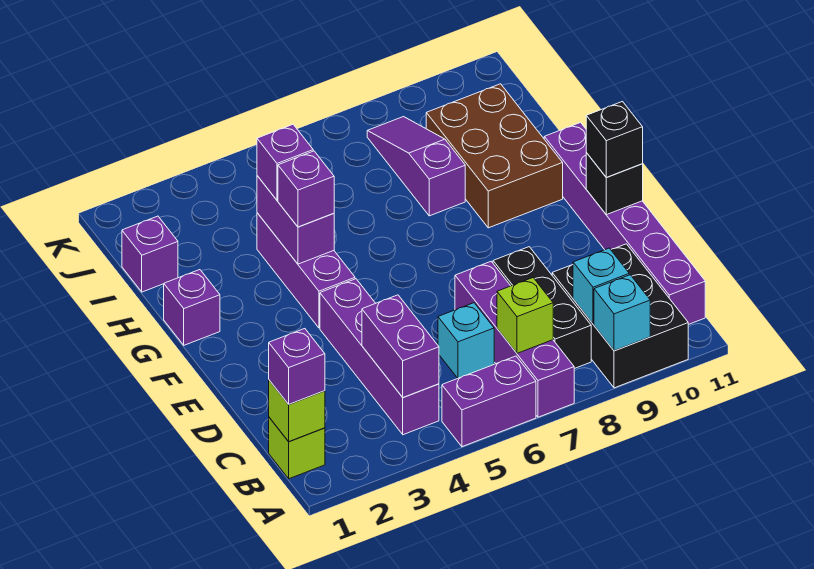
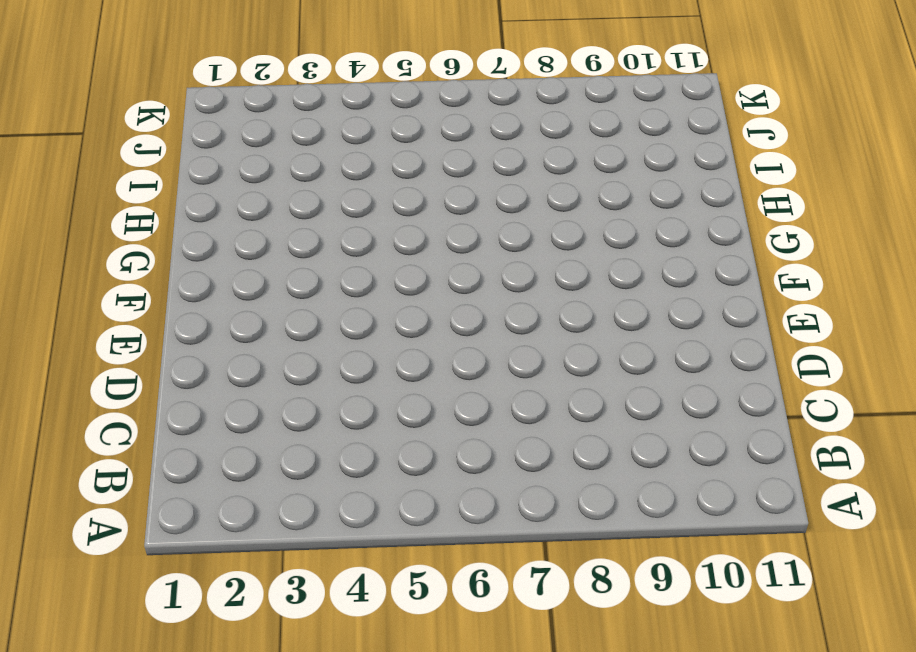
none -> purple 1x2 brick [442,356,536,447]
none -> purple 1x4 brick [455,262,574,417]
none -> black 2x3 brick [552,244,688,388]

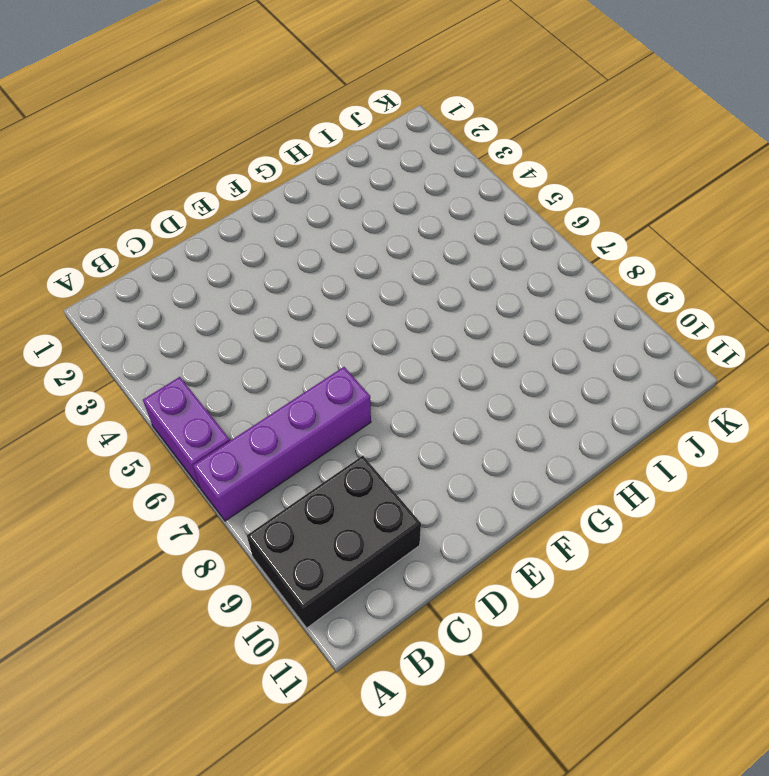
none -> lime 1x1 brick [269,418,325,479]
none -> purple 1x4 brick [320,279,439,435]
none -> black 1x3 brick [493,247,591,369]

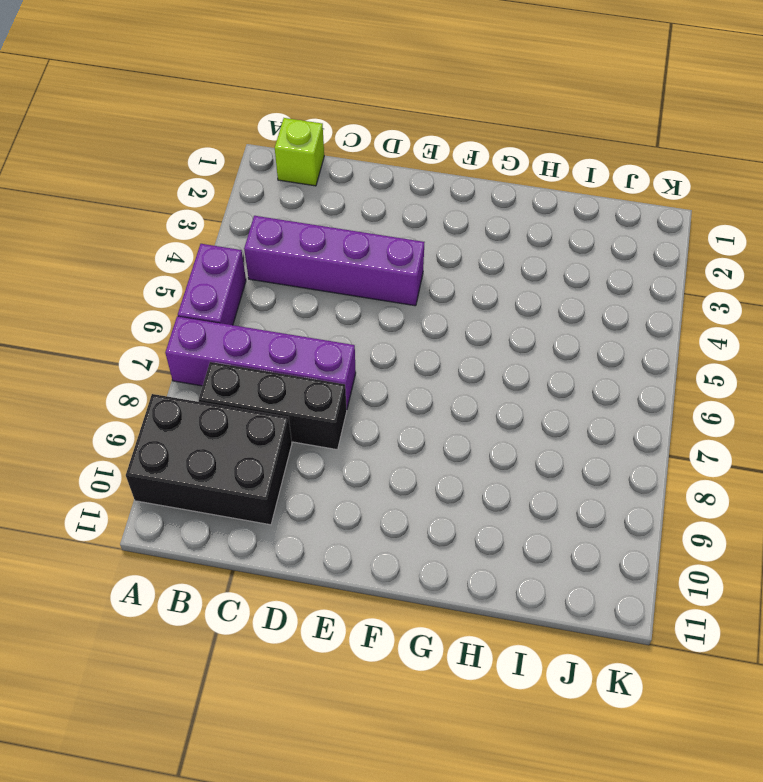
none -> purple 1x6 brick [544,123,705,325]
none -> cyan 1x1 brick [438,303,494,378]
none -> purple 1x3 brick [257,213,355,328]

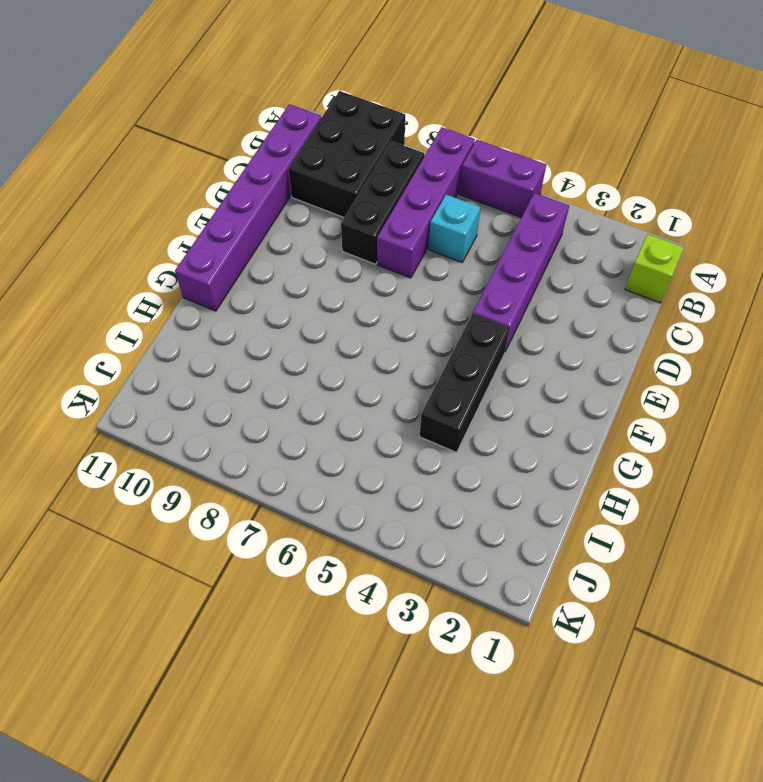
black 1x3 brick [420,314,510,452] -> purple 1x3 brick [257,213,355,328]
none -> purple 1x1 brick [164,270,220,345]
none -> brown 2x3 brick [426,84,563,228]
none -> purple 1x3 slope [367,117,465,216]

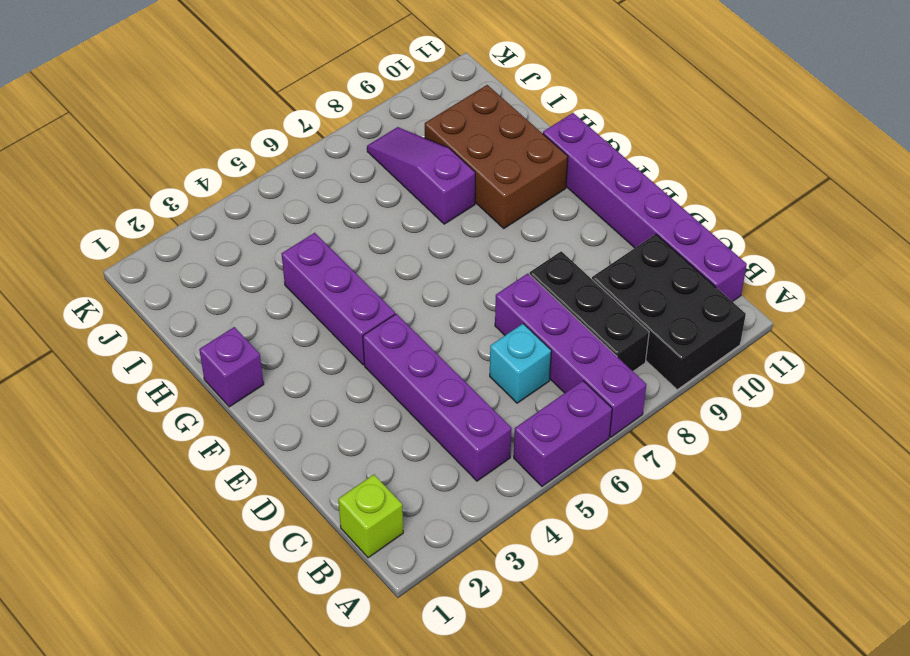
none -> purple 1x1 brick [122,216,178,292]
none -> cyan 1x1 brick [594,275,650,351]
none -> lime 1x1 brick [269,380,325,442]

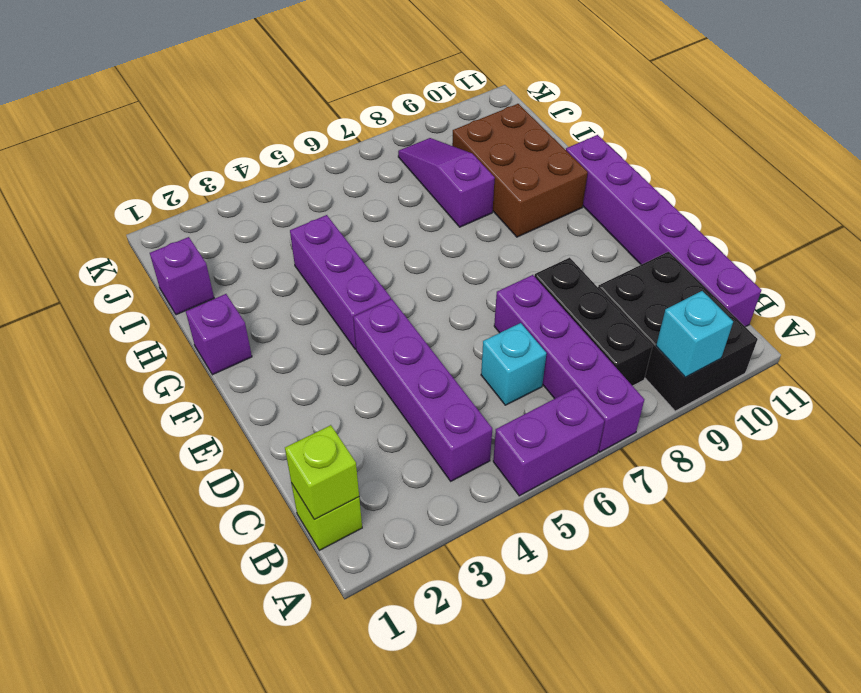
none -> purple 1x2 brick [362,295,439,398]
none -> lime 1x1 brick [497,278,553,353]
none -> cyan 1x1 brick [573,248,629,324]

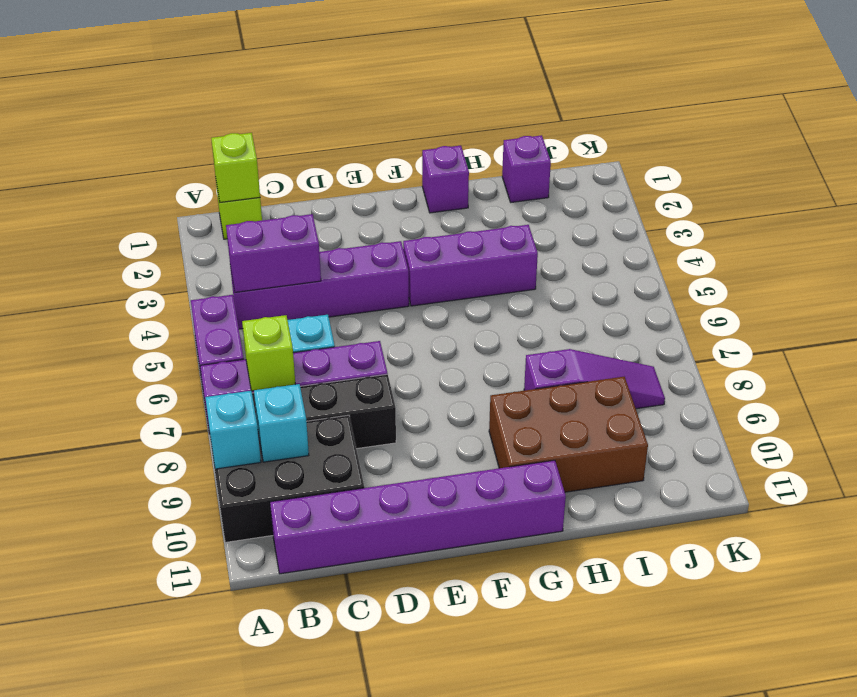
none -> black 1x1 brick [586,153,643,215]
none -> purple 1x2 brick [257,176,334,264]
none -> purple 1x1 brick [269,329,325,404]

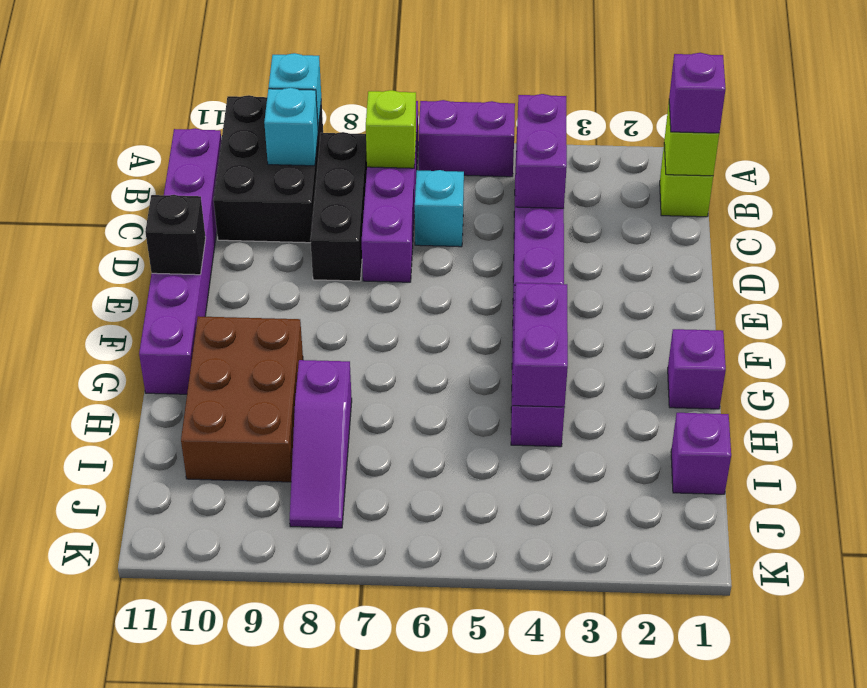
none -> black 1x1 brick [586,102,643,178]
none -> purple 1x1 brick [278,151,334,227]
none -> purple 1x1 brick [257,125,313,200]

